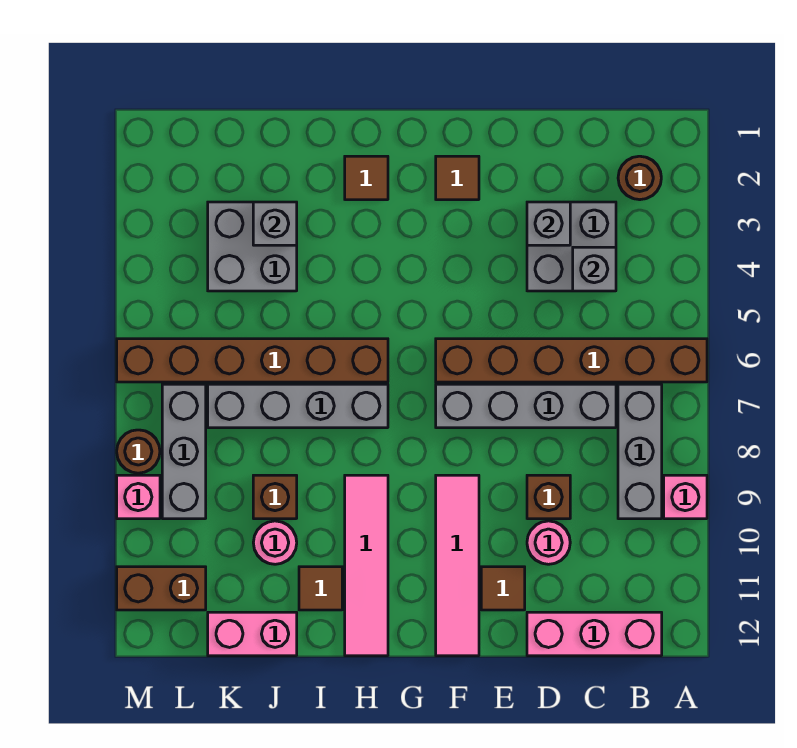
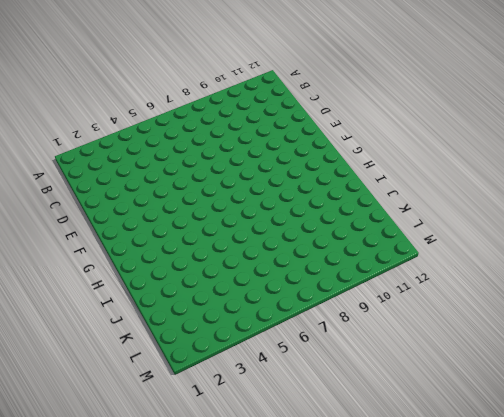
none -> brown 1x6 brick [436,339,707,382]
none -> pink 1x1 brick [664,475,707,519]
none -> brown 1x1 round brick [618,156,661,200]

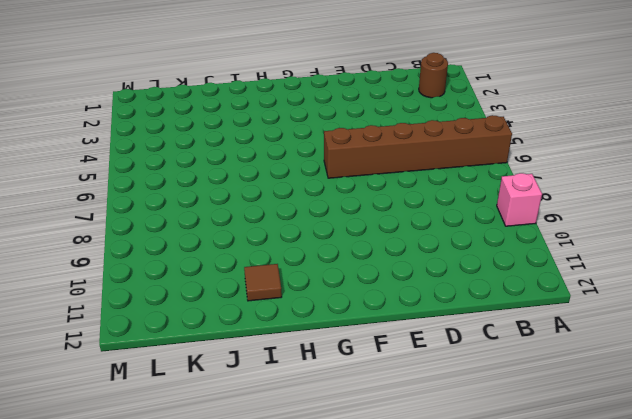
none -> grey 1x3 brick [618,384,662,519]
none -> pink 1x3 brick [527,612,662,656]
none -> grey 2x2 brick [527,202,616,291]

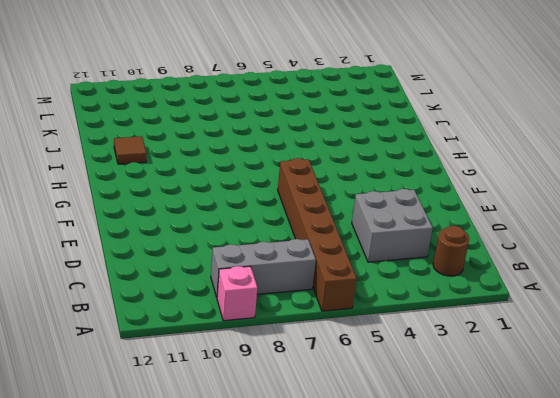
none -> pink 1x3 brick [527,612,662,656]
none -> grey 1x4 brick [436,384,616,428]
none -> brown 1x1 brick [527,475,570,519]

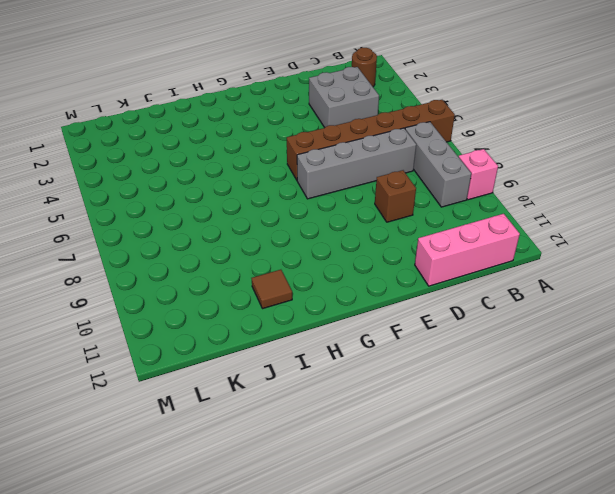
none -> pink 1x1 round brick [527,521,570,564]
none -> brown 1x1 tile [481,567,525,610]
none -> brown 1x1 tile [436,156,479,200]

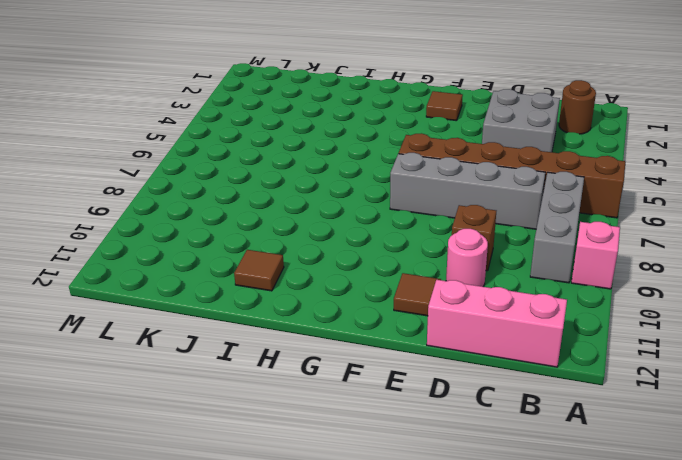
none -> pink 1x4 tile [436,475,479,656]
none -> brown 1x1 tile [345,156,388,200]
none -> brown 1x6 brick [117,339,388,382]

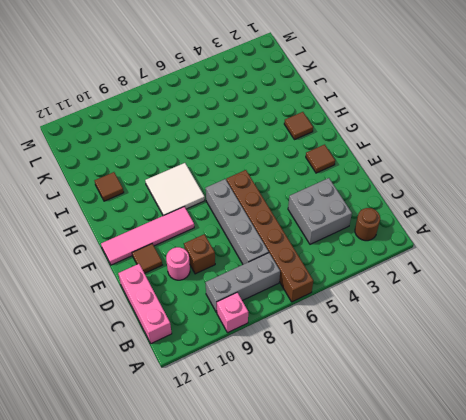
white 2x2 tile [145,163,205,216] -> pink 1x4 tile [345,475,388,656]
none -> brown 1x6 brick [117,339,388,382]
none -> grey 1x4 brick [208,384,388,428]
none -> grey 2x2 brick [208,202,297,291]

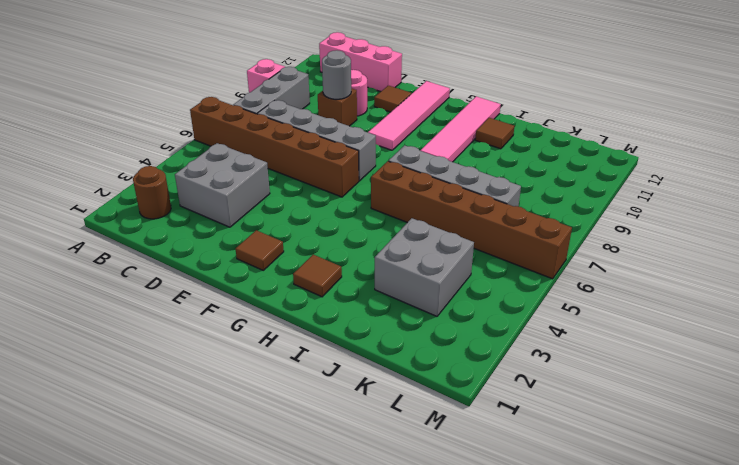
grey 1x1 round brick [322,50,351,99] -> none
none -> brown 1x1 brick [253,475,297,519]
none -> pink 1x1 round brick [253,521,297,564]
none -> pink 1x2 brick [208,612,297,656]

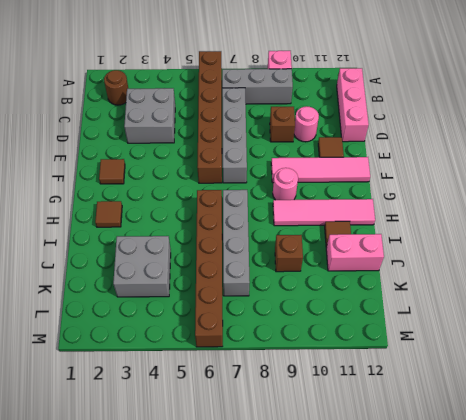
pink 1x1 round brick [273,168,298,200] -> pink 1x1 round brick moved to [253,521,297,564]
pink 1x2 brick [326,234,384,271] -> pink 1x2 brick turned to [208,612,297,656]
none -> grey 1x3 brick [162,384,206,519]
none -> brown 1x2 brick [117,567,206,610]
none -> brown 1x1 round brick [117,430,160,473]

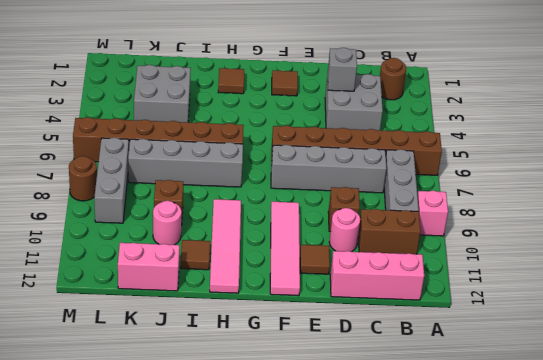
brown 1x2 brick [358,209,421,254] -> brown 1x2 brick moved to [117,567,206,610]
none -> pink 1x1 brick [117,475,160,519]
none -> grey 1x1 brick [573,247,616,291]
none -> grey 1x1 brick [253,202,297,245]

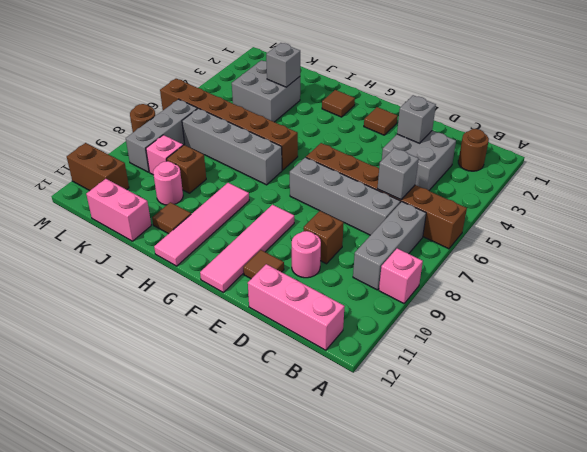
grey 1x1 brick [377,148,419,200] -> grey 1x1 brick moved to [573,247,616,291]
pink 1x1 brick [146,135,183,174] -> pink 1x1 brick moved to [117,475,160,519]

